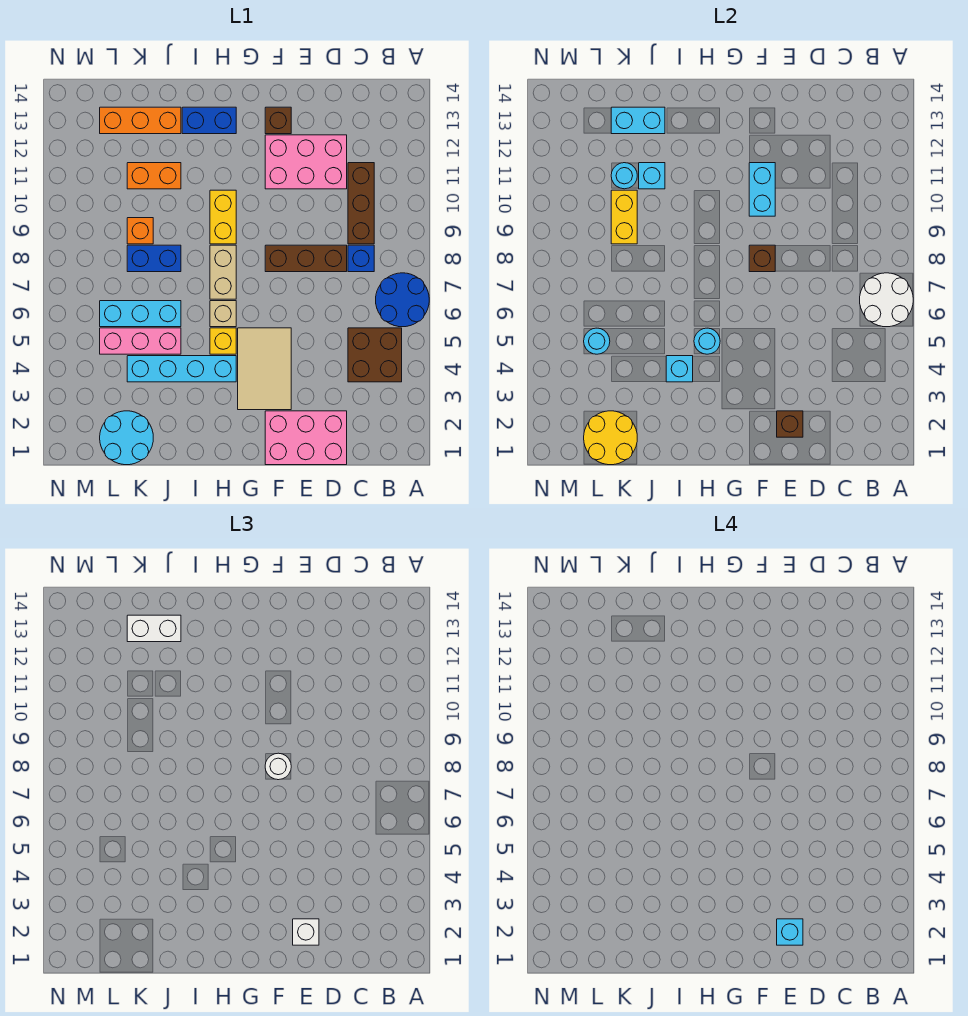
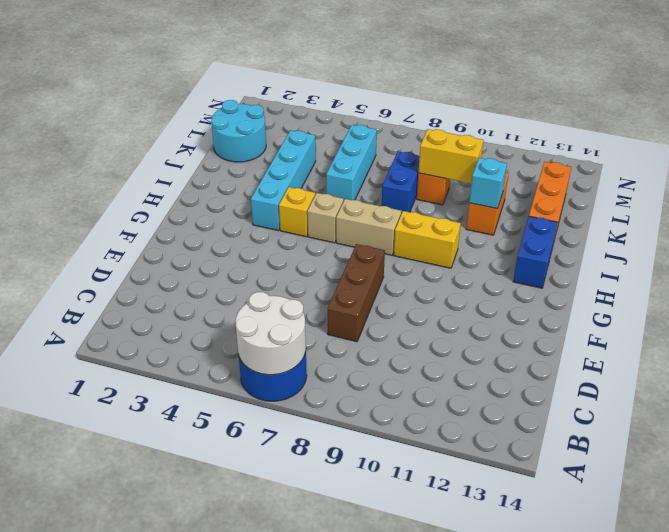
none -> brown 2x2 brick [348,328,402,382]
none -> blue 1x1 brick [348,245,374,272]
none -> brown 1x3 brick [348,163,374,244]
none -> pink 2x3 brick [265,411,347,465]

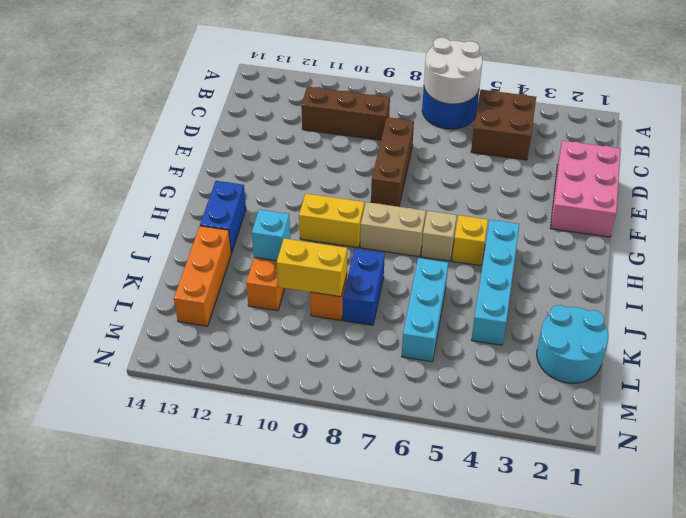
none -> blue 1x1 brick [348,245,374,272]
none -> pink 2x3 brick [265,135,347,189]
none -> tan 2x3 tile [238,328,291,410]
none -> brown 1x1 brick [265,107,291,134]

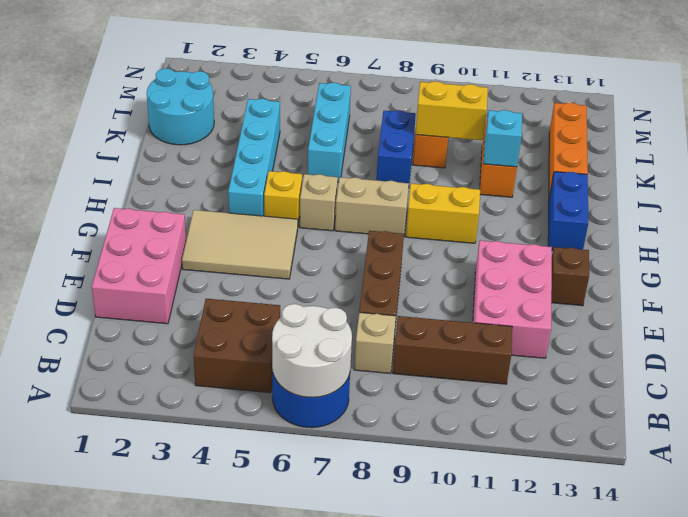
tan 1x1 brick [354,312,396,374] -> blue 1x1 brick [348,245,374,272]
none -> pink 1x3 brick [100,328,181,354]
none -> brown 1x1 brick [777,411,803,437]
none -> brown 1x1 brick [749,245,775,272]
none -> cyan 1x2 brick [749,163,775,216]

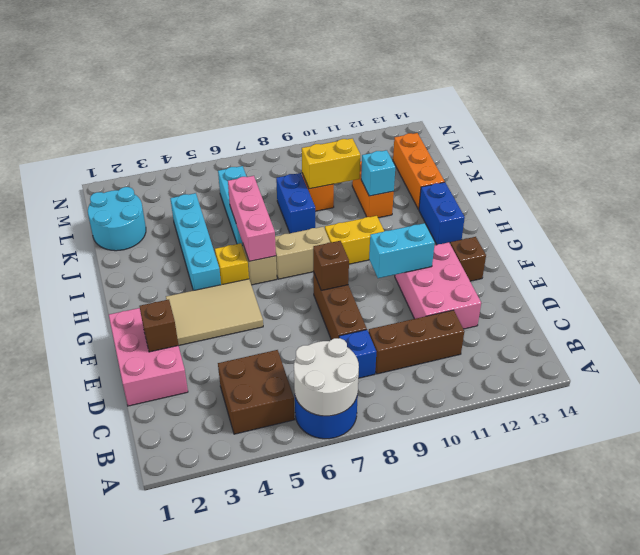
pink 1x3 brick [228,176,276,261] -> pink 1x3 brick moved to [100,328,181,354]
none -> cyan 1x1 round brick [694,328,720,354]
none -> cyan 1x1 brick [666,356,693,382]
none -> cyan 1x2 brick [611,107,665,134]
none -> yellow 2x2 round brick [584,411,637,465]

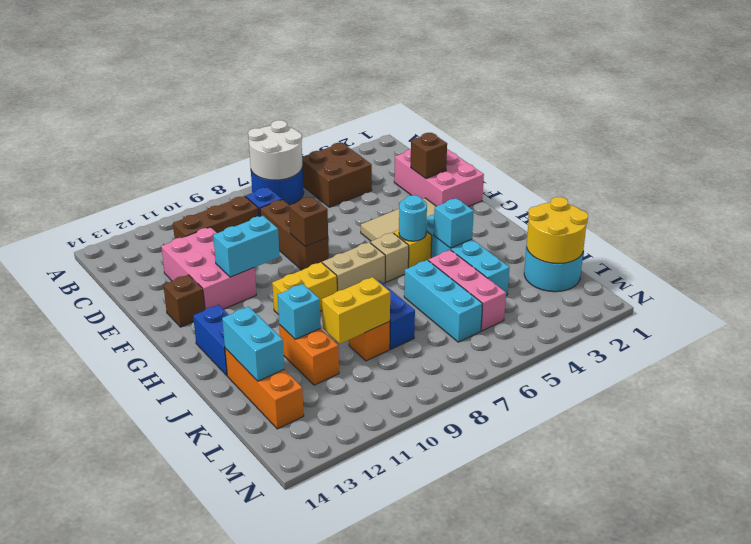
none -> cyan 1x1 round brick [611,163,637,189]
none -> cyan 1x1 round brick [584,328,610,354]
none -> white 1x1 brick [293,919,319,945]
none -> white 1x1 round brick [265,753,291,780]

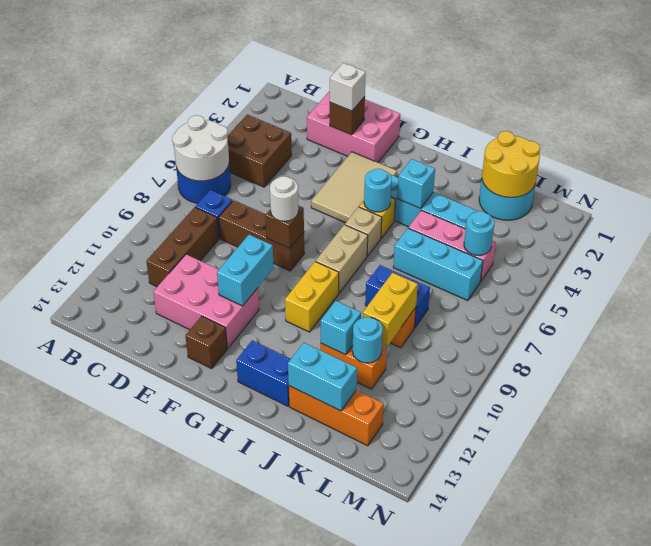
none -> white 1x2 brick [127,615,181,642]
none -> cyan 1x1 brick [777,919,803,945]

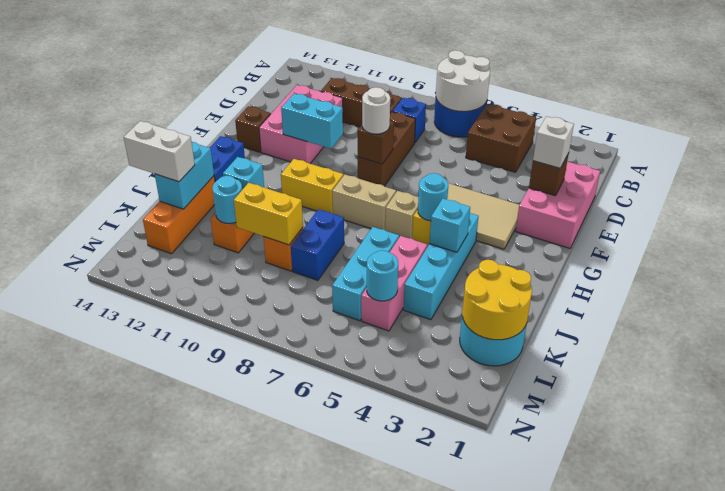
white 1x2 brick [124,121,195,182] -> white 1x2 brick turned to [127,615,181,642]
none -> cyan 1x1 brick [777,919,803,945]

